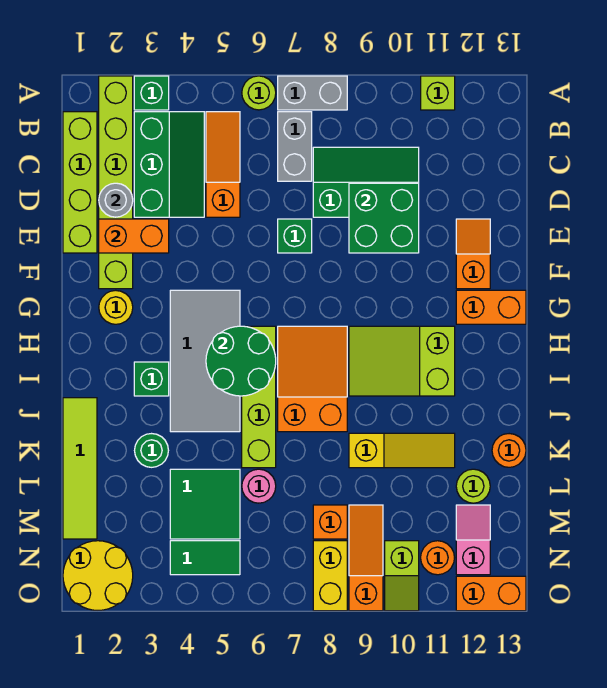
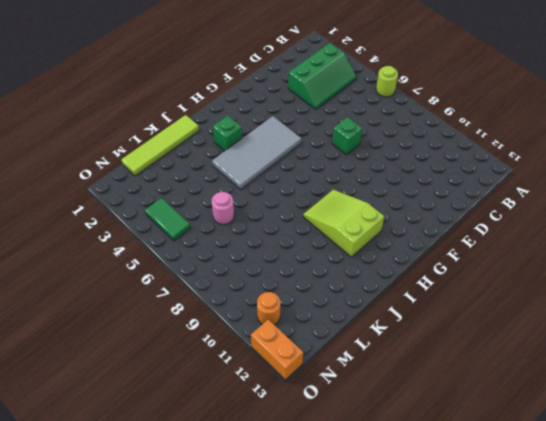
none -> lime 1x6 brick [99,76,133,289]
none -> green 1x1 brick [134,76,169,110]
none -> grey 1x2 brick [278,76,347,110]
none -> lime 1x1 brick [421,76,455,110]

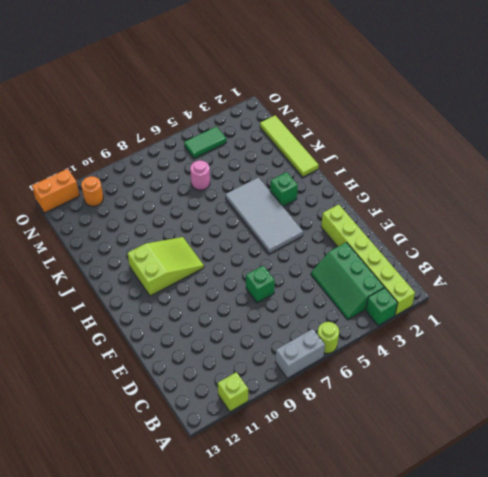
none -> lime 1x4 brick [63,112,97,253]
none -> orange 1x3 slope [206,112,240,217]
none -> grey 1x2 brick [278,112,312,181]
none -> green 2x3 slope [313,147,419,217]

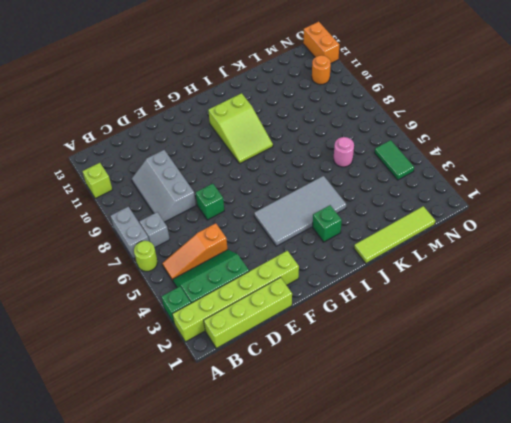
grey 1x1 brick [139,212,170,247] -> grey 1x2 brick [278,112,312,181]
grey 2x3 slope [132,150,196,222] -> green 2x3 slope [313,147,419,217]
none -> orange 1x2 slope [456,219,490,289]
none -> yellow 1x1 round brick [99,290,133,324]
none -> orange 1x2 brick [456,290,526,324]
none -> lime 1x4 brick [242,326,276,468]

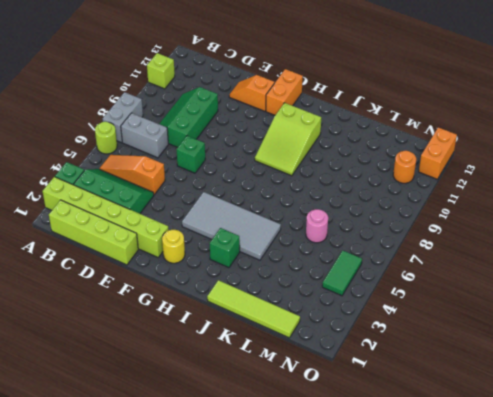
none -> lime 1x4 brick [242,326,276,468]
none -> orange 2x3 slope [278,326,347,432]
none -> green 1x1 round brick [135,434,168,467]
none -> yellow 1x3 slope [349,433,455,468]

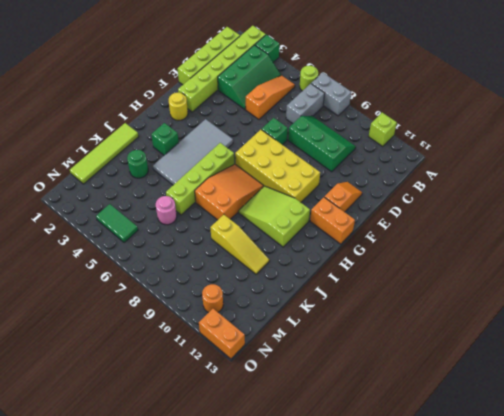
yellow 2x4 brick [235,130,320,202] -> none
none -> orange 1x1 round brick [492,434,526,467]
none -> green 2x2 tile [170,469,240,539]
none -> lime 1x1 round brick [456,469,490,503]
none -> orange 1x1 brick [313,505,347,539]

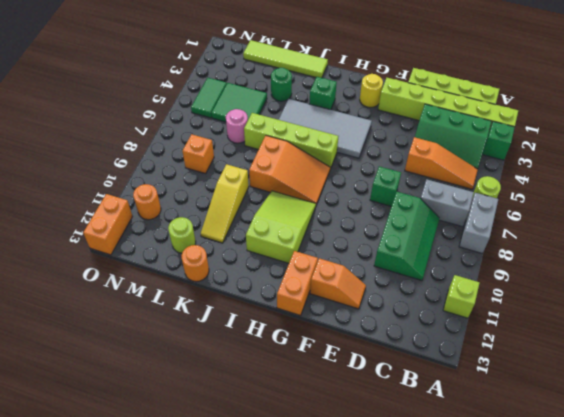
none -> orange 1x3 slope [349,505,383,611]
none -> pink 1x2 slope [456,505,490,575]
none -> yellow 2x2 round brick [63,541,133,610]
none -> yellow 1x2 brick [313,541,347,611]

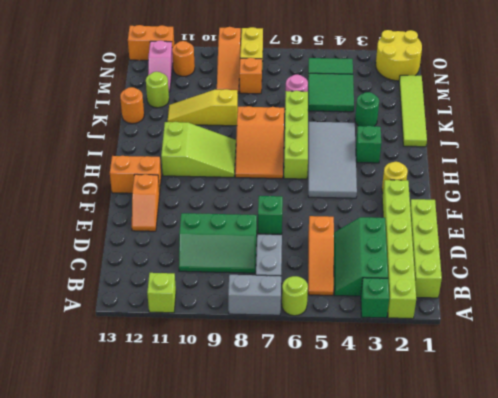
none -> lime 1x2 slope [385,541,419,611]
none -> grey 1x1 round brick [99,183,133,217]
none -> green 2x2 brick [349,183,419,253]
none -> orange 1x2 brick [99,219,169,253]

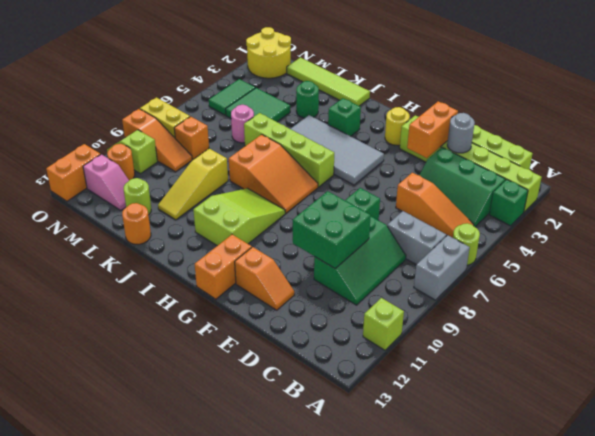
none -> green 2x2 round brick [206,326,276,396]

